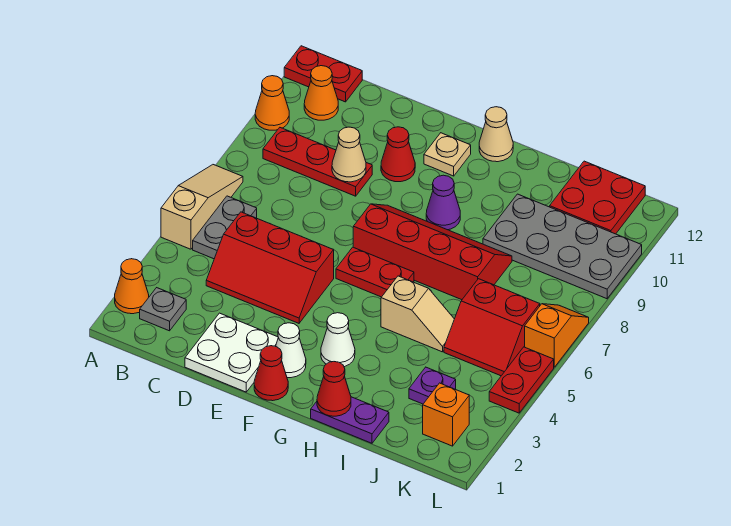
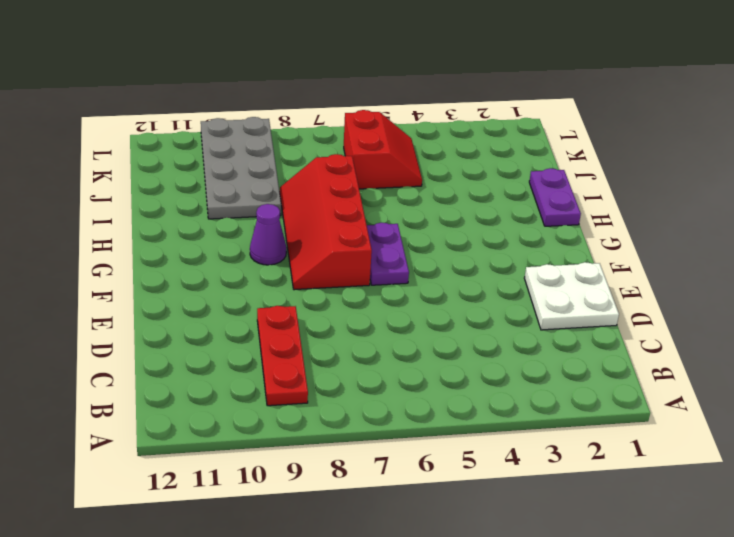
purple 1x2 plate [367,223,409,285] -> red 1x2 plate [336,247,414,297]
none -> orange 1x1 cone [115,259,149,314]
none -> tan 1x3 slope [161,165,243,249]
none -> orange 1x1 cone [255,76,289,130]
none -> red 1x2 plate [284,46,362,102]

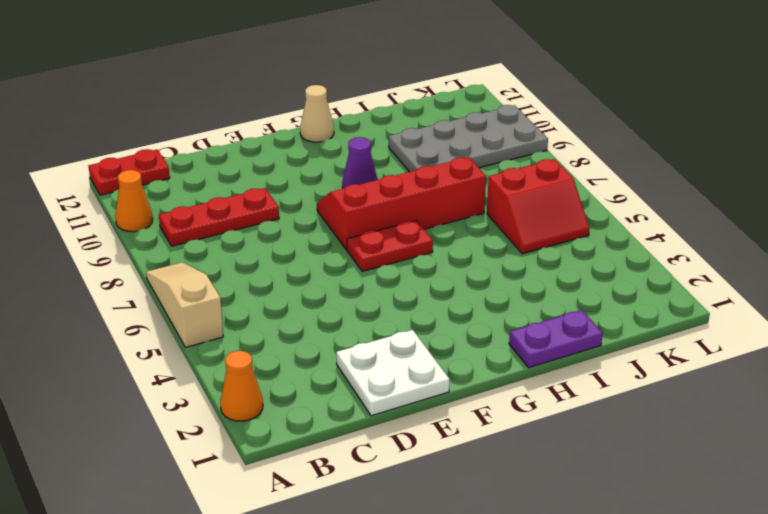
none -> grey 1x1 plate [140,288,186,331]
none -> grey 1x2 plate [193,196,257,259]
none -> orange 1x1 cone [304,66,338,120]
none -> red 2x3 slope [206,212,334,323]

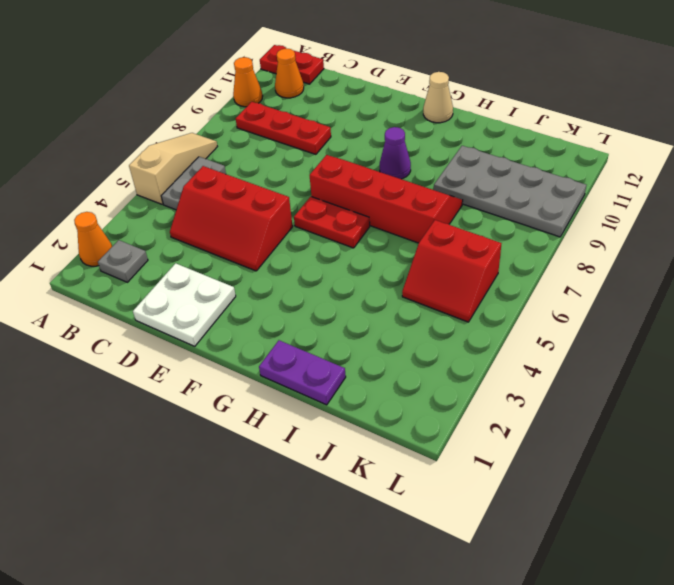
none -> red 1x1 cone [381,127,415,182]
none -> red 1x1 cone [254,346,288,401]
none -> white 1x1 cone [276,323,306,378]
none -> tan 1x1 plate [424,133,471,176]

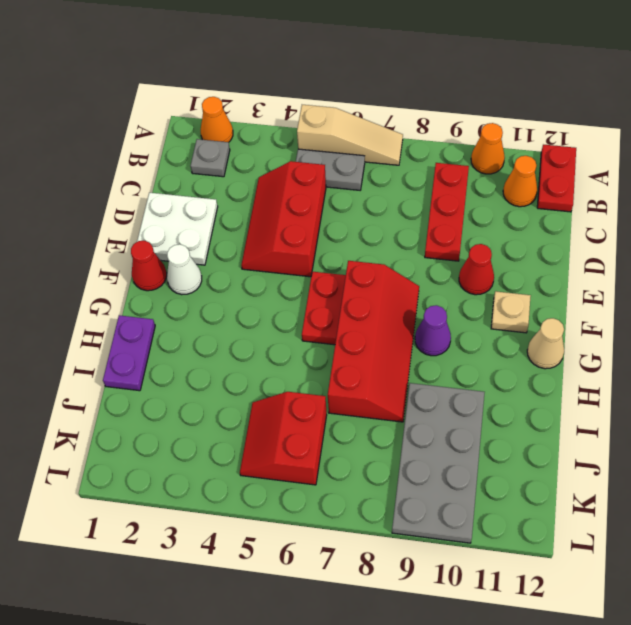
none -> white 1x1 cone [321,313,355,367]
none -> tan 1x2 slope [381,276,454,352]
none -> purple 1x1 plate [409,367,456,404]
none -> red 2x2 plate [550,161,645,234]

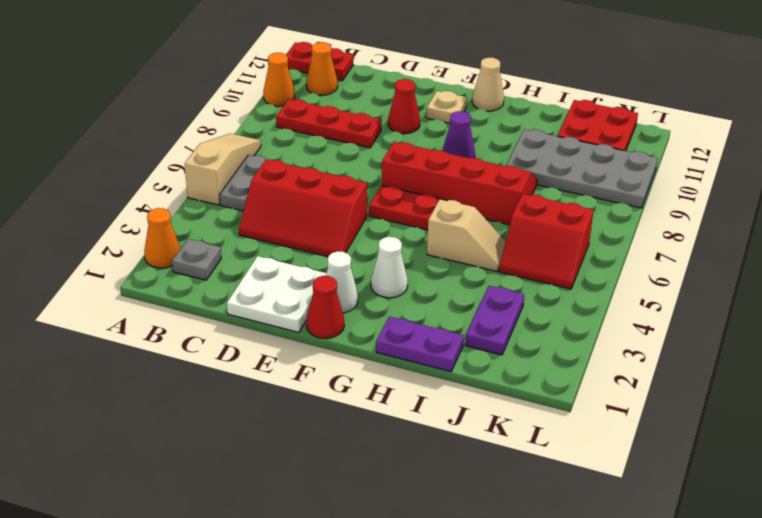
purple 1x2 plate [465,286,524,355] -> purple 1x1 plate [409,367,456,404]
none -> orange 1x1 brick [423,383,469,446]
none -> red 1x2 plate [489,347,554,413]
none -> orange 1x2 slope [525,304,589,367]
none -> tan 1x1 cone [332,127,366,182]

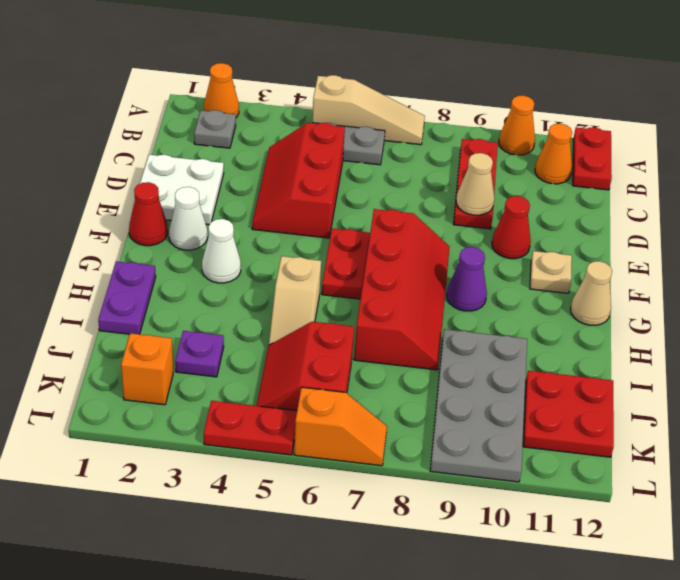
none -> red 1x1 cone [317,362,351,416]

